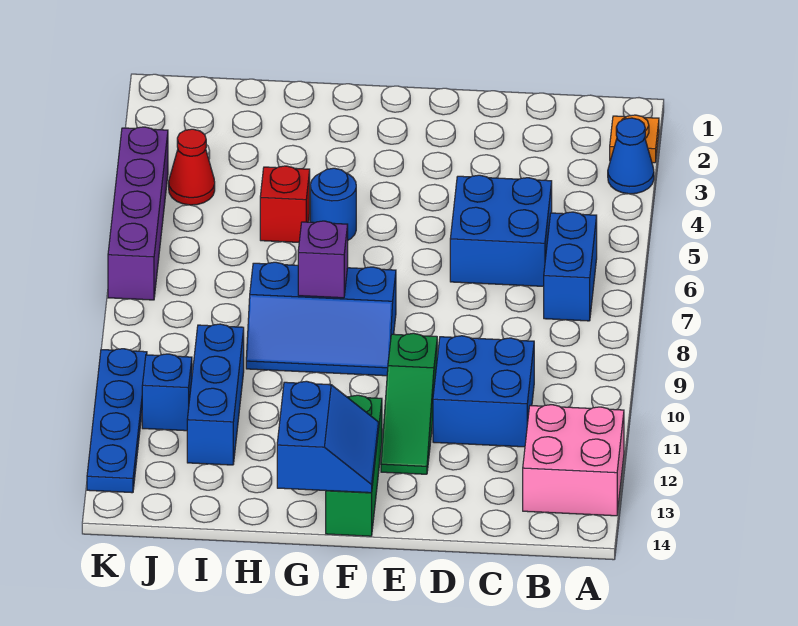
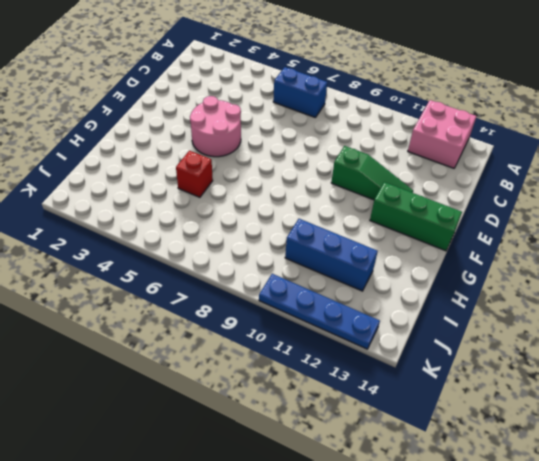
pink 2x2 round brick [190,96,241,157] -> none
none -> orange 1x1 plate [610,115,659,163]
none -> blue 1x1 cone [608,118,654,194]
none -> blue 2x2 brick [450,175,552,286]

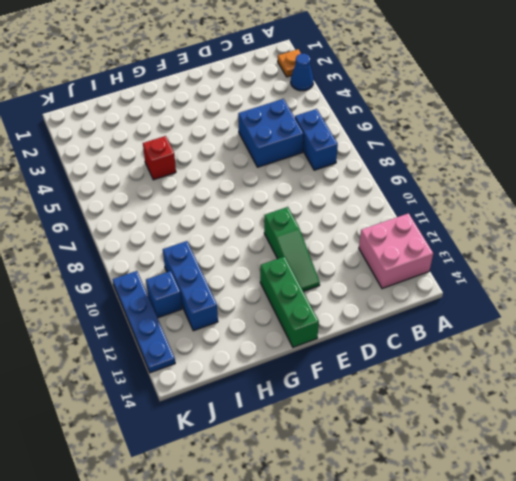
none -> blue 2x2 brick [433,336,534,447]
none -> blue 2x3 slope [246,262,396,376]
none -> blue 1x1 round brick [310,168,356,240]

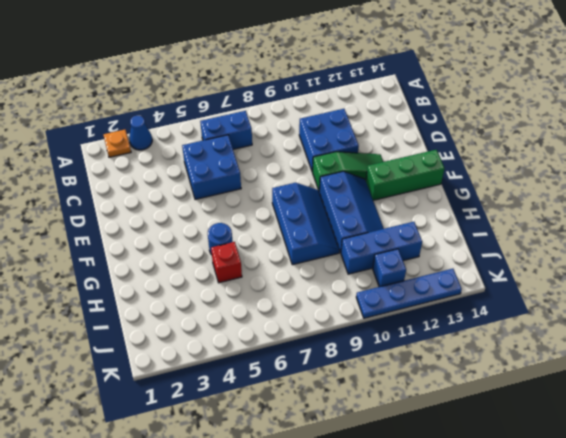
blue 2x3 slope [319,171,384,252] -> none
none -> pink 2x2 brick [523,405,624,516]
none -> red 1x1 cone [169,129,215,205]
none -> purple 1x4 brick [108,127,168,300]

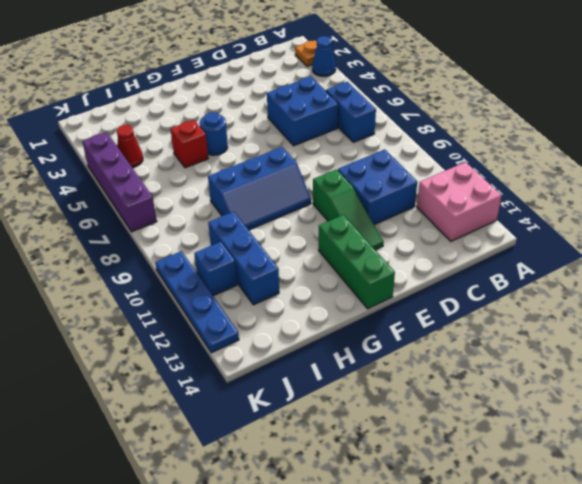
none -> blue 2x2 slope [277,381,379,493]
none -> purple 1x1 brick [298,221,348,298]

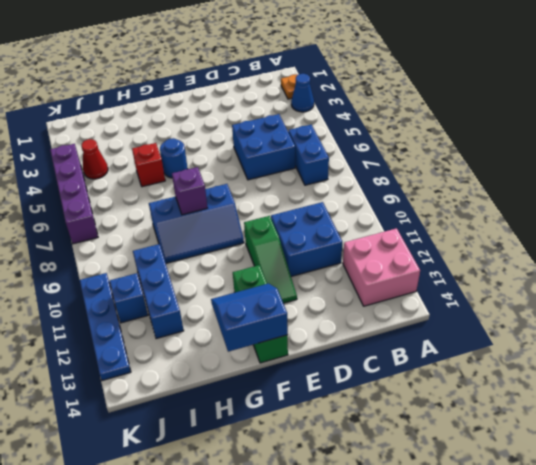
blue 2x2 slope [211,284,288,352] -> blue 2x2 slope turned to [277,381,379,493]

